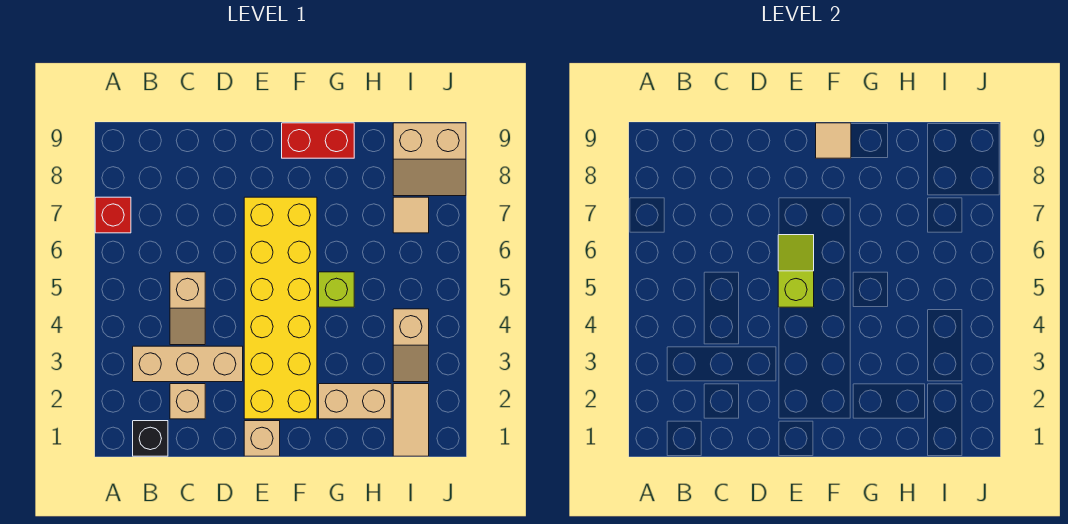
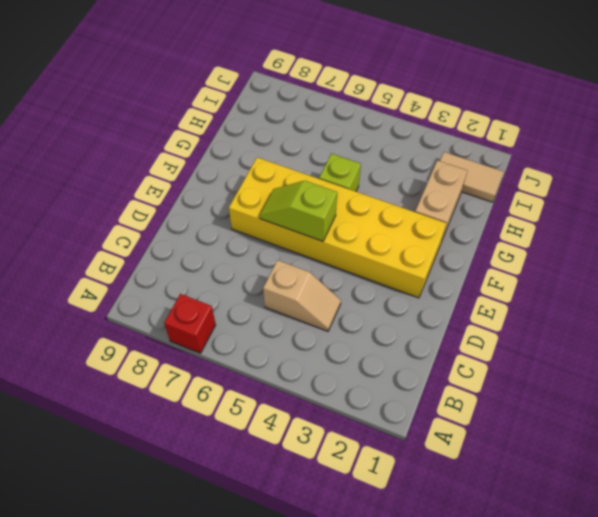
none -> black 1x1 brick [133,421,168,456]
none -> tan 1x3 brick [133,346,243,382]
none -> tan 1x1 brick [170,384,205,419]

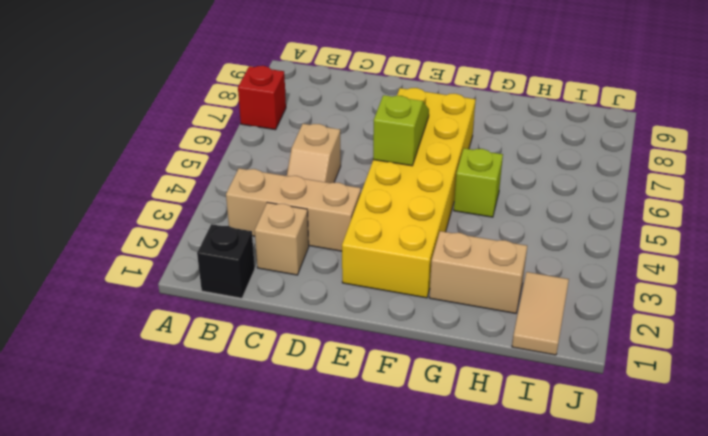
none -> tan 1x1 brick [244,421,280,456]
none -> red 1x2 brick [282,123,354,158]
none -> tan 1x2 slope [393,309,429,382]

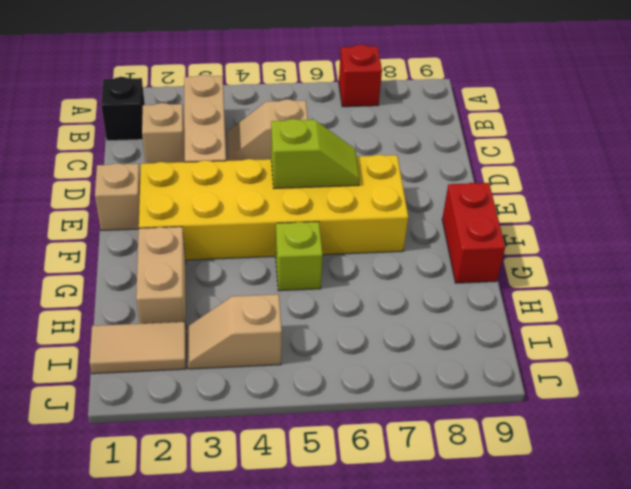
none -> tan 1x1 tile [393,197,429,233]
none -> tan 2x2 slope [393,123,466,196]
none -> tan 1x1 tile [816,123,851,158]

